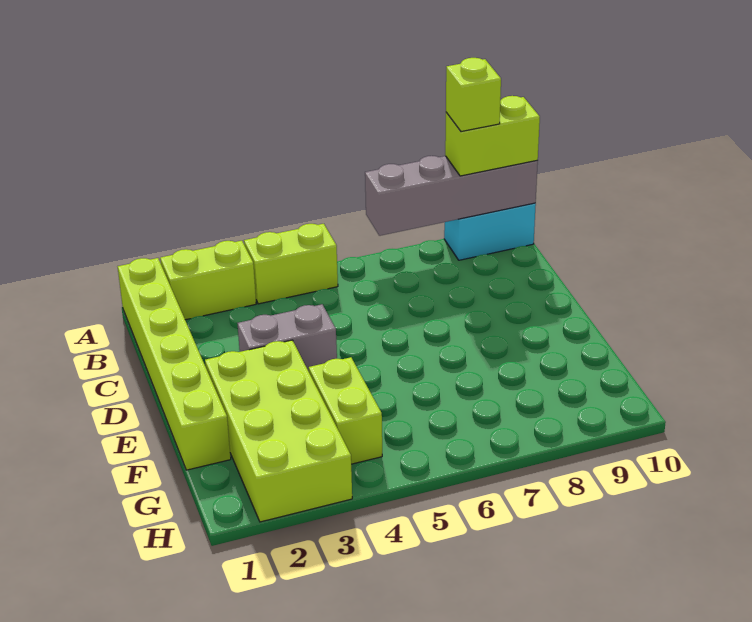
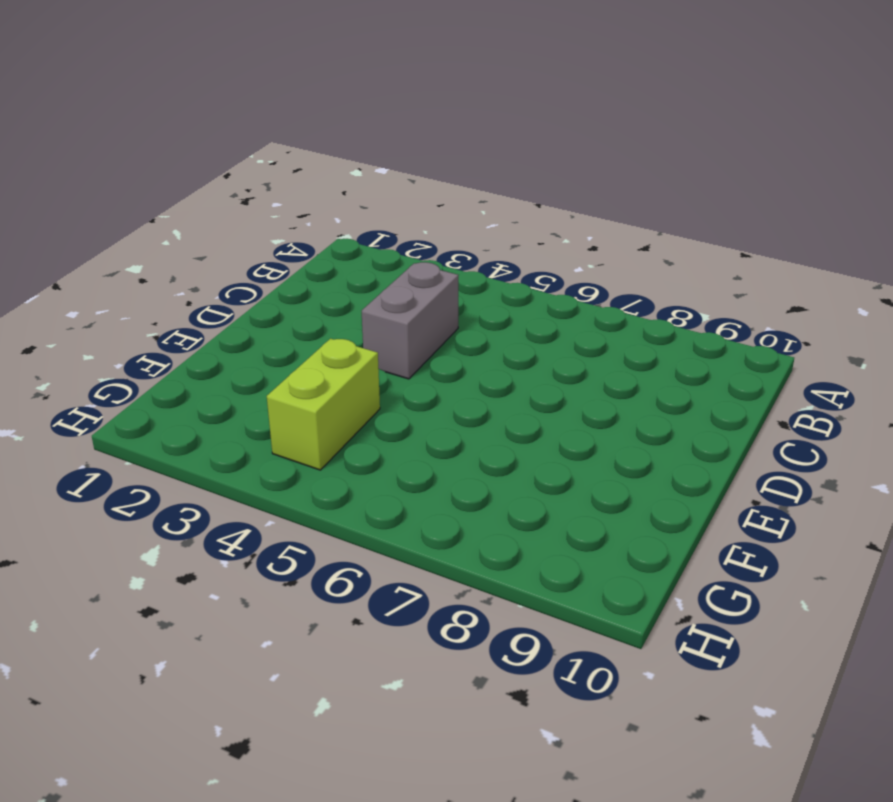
grey 1x2 brick [362,262,458,379] -> grey 1x2 brick turned to [238,304,337,371]
none -> lime 1x6 brick [118,258,231,470]
none -> lime 1x2 brick [160,241,256,320]

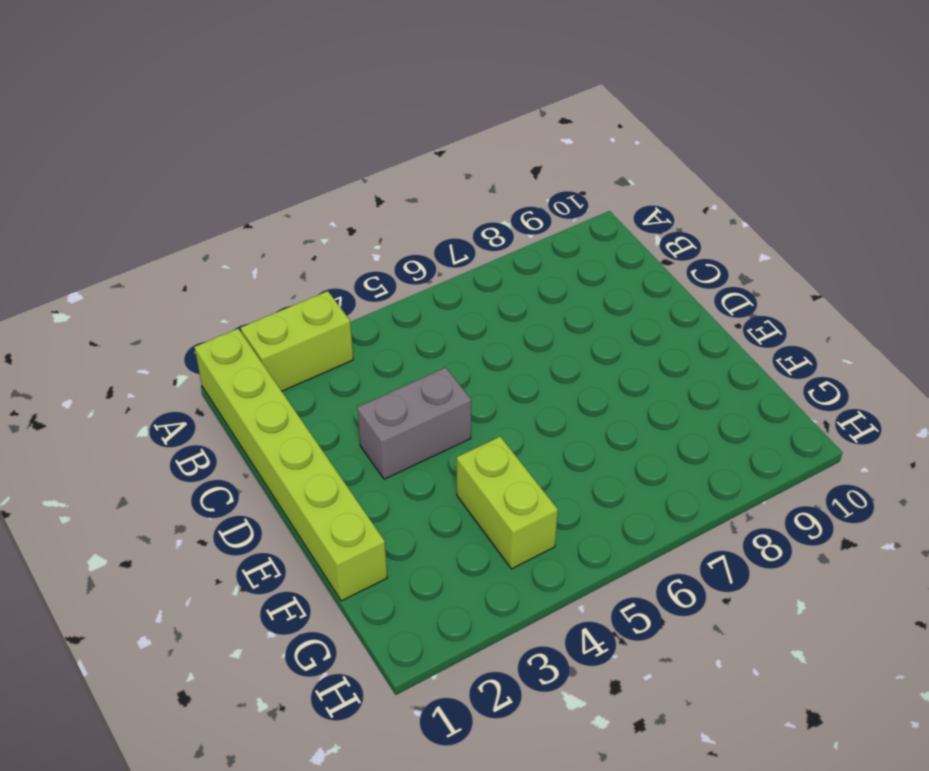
none -> lime 1x2 brick [244,224,338,304]
none -> cyan 1x2 brick [444,203,536,260]

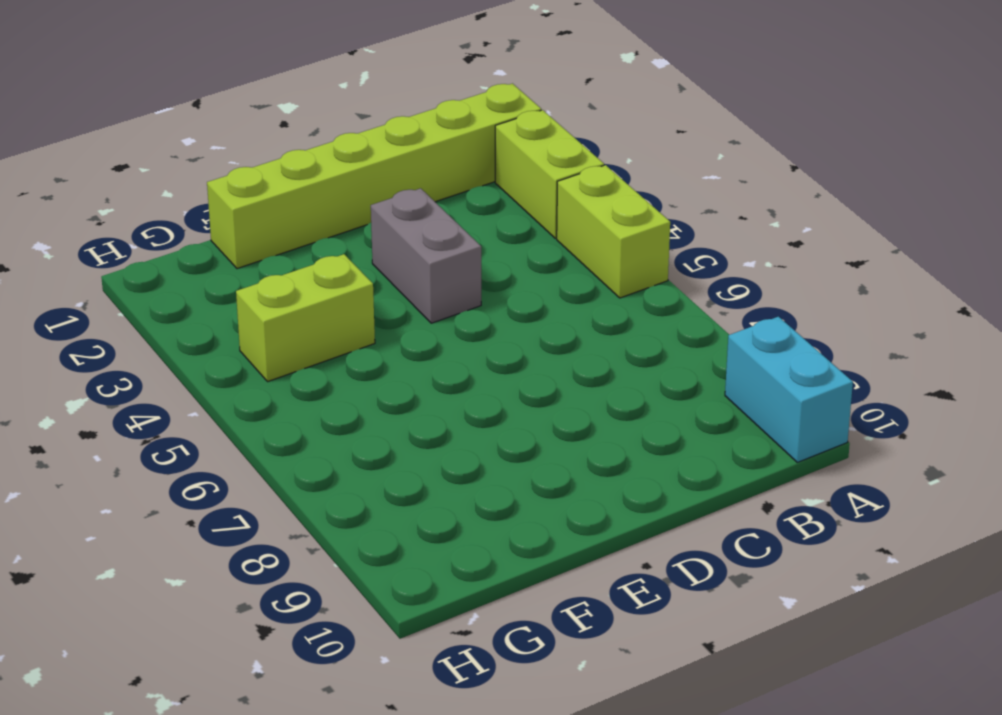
none -> lime 2x4 brick [205,340,352,522]
none -> grey 1x4 brick [365,156,538,236]

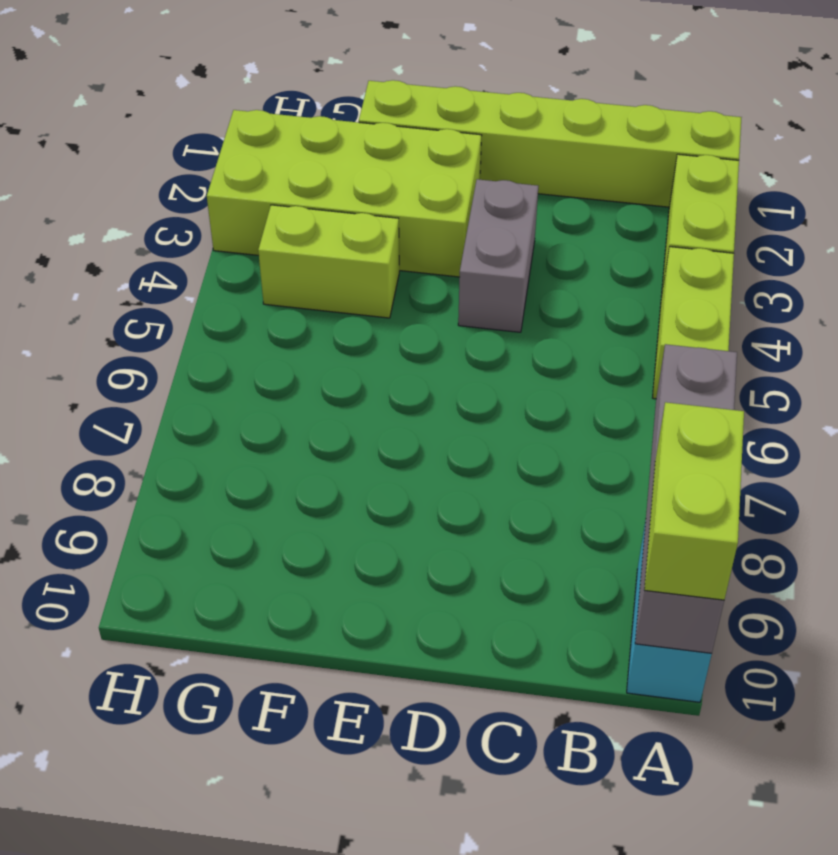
none -> lime 1x1 brick [446,58,501,132]

